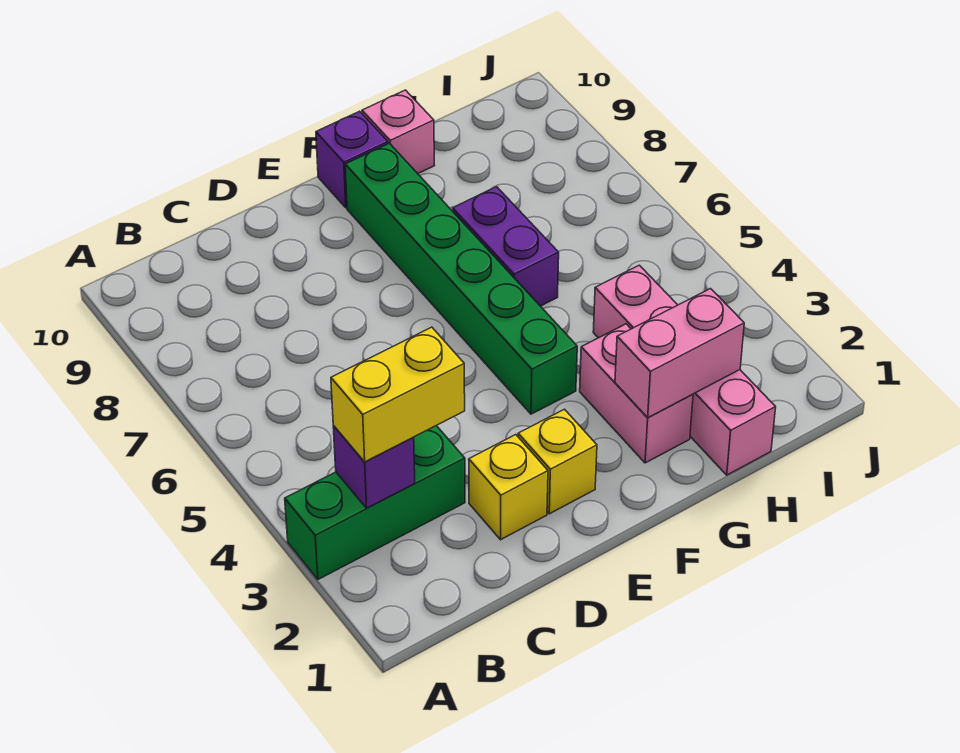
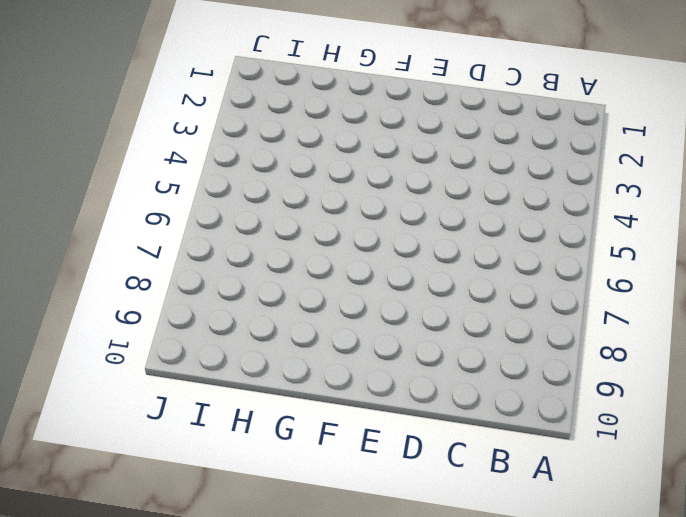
none -> green 1x3 brick [285,426,465,579]
none -> yellow 1x1 brick [469,435,548,540]
none -> yellow 1x1 brick [518,409,597,514]

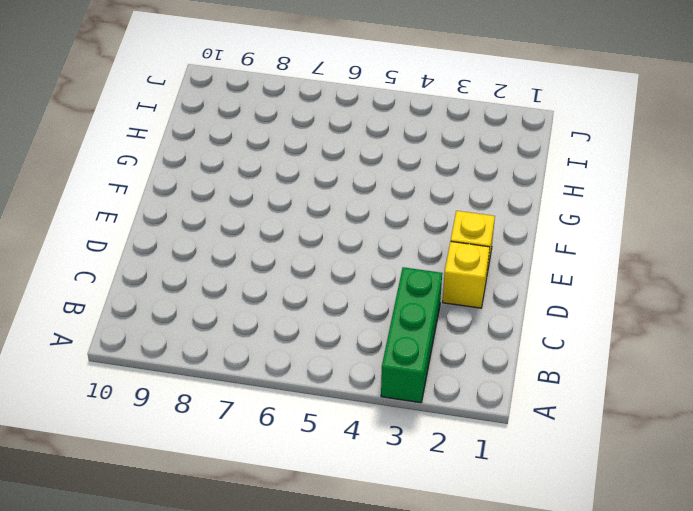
none -> green 1x6 brick [345,143,577,414]
none -> purple 1x1 brick [316,111,388,208]
none -> pink 1x2 brick [580,324,693,463]

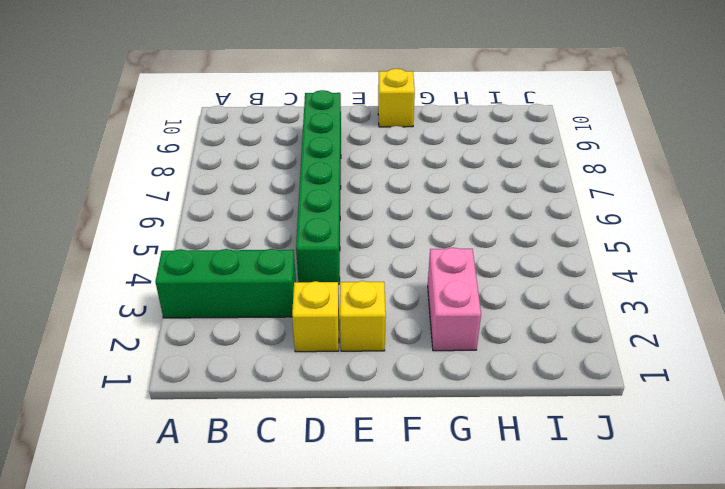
green 1x6 brick [296,90,341,284] -> green 1x6 brick moved to [345,143,577,414]
yellow 1x1 brick [378,69,415,127] -> purple 1x1 brick [316,111,388,208]
none -> purple 1x2 brick [453,187,559,306]
none -> pink 1x1 brick [362,90,434,174]
none -> pink 1x4 brick [593,265,776,475]

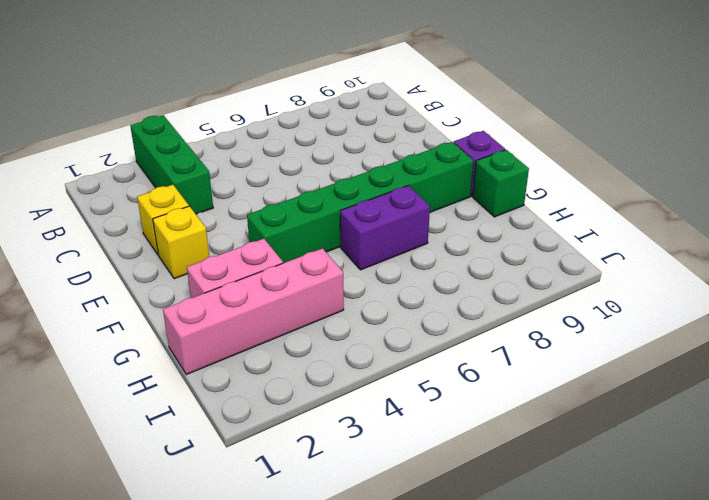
green 1x1 brick [473,150,529,217] -> pink 1x1 brick [362,90,434,174]
none -> purple 1x1 brick [333,426,415,508]
none -> pink 1x2 brick [615,289,744,418]
none -> yellow 1x2 brick [331,327,465,462]

